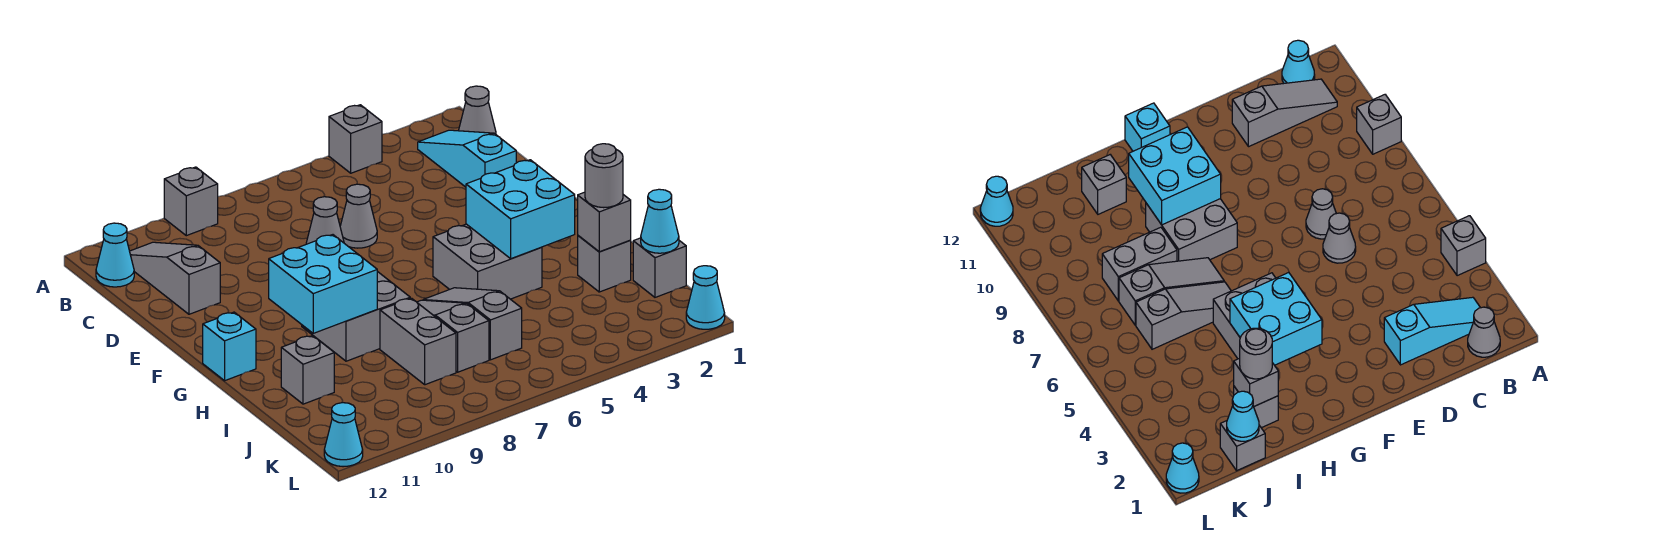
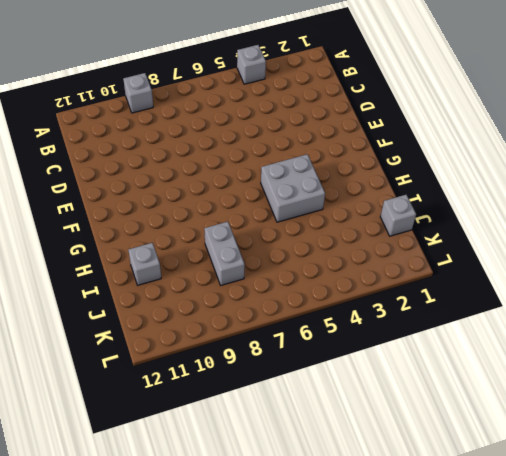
none -> grey 1x1 cone [459,86,496,134]
none -> cyan 1x3 slope [418,130,516,187]
none -> grey 1x3 slope [130,242,220,314]

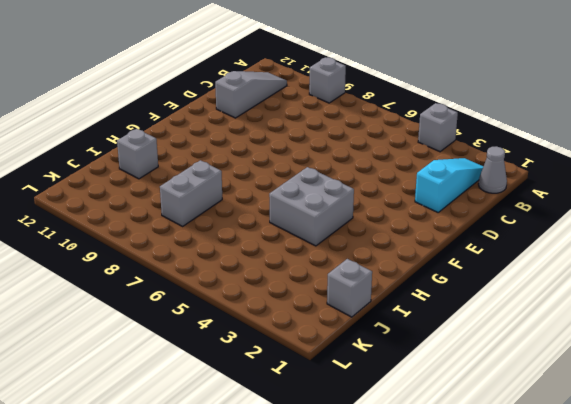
none -> cyan 1x1 cone [96,223,134,287]
none -> grey 1x1 cone [340,184,377,248]
none -> grey 1x1 cone [306,197,344,244]

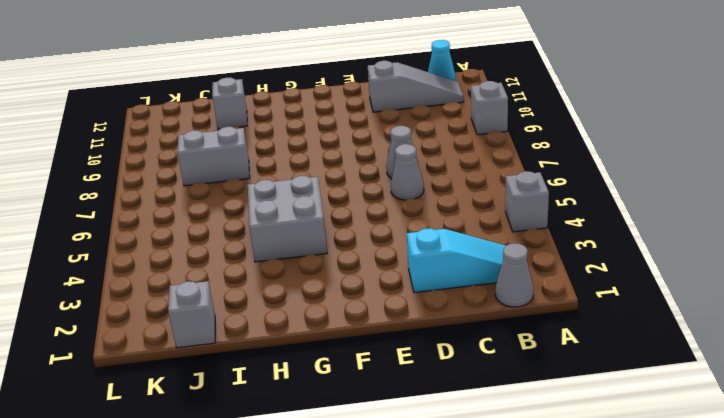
none -> grey 2x2 brick [302,271,410,361]
none -> cyan 1x1 brick [203,312,256,381]
none -> grey 1x3 slope [424,288,522,360]

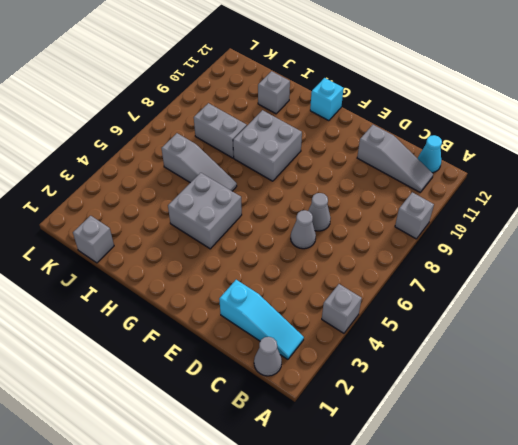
none -> grey 1x3 slope [417,300,489,372]
none -> grey 1x1 brick [578,236,631,292]
none -> cyan 1x1 cone [686,266,725,329]

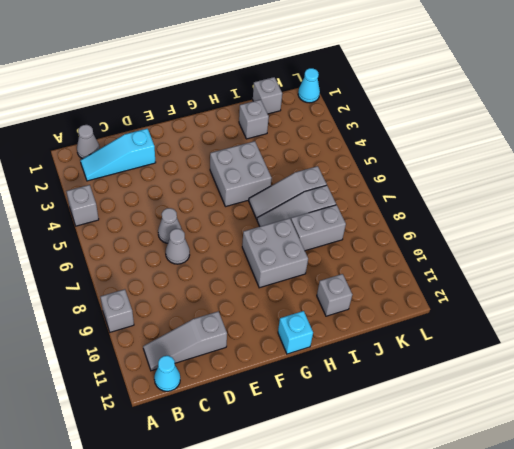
none -> cyan 1x1 cone [324,403,363,467]
none -> cyan 2x2 brick [466,160,575,259]
none -> cyan 2x2 brick [269,235,377,333]

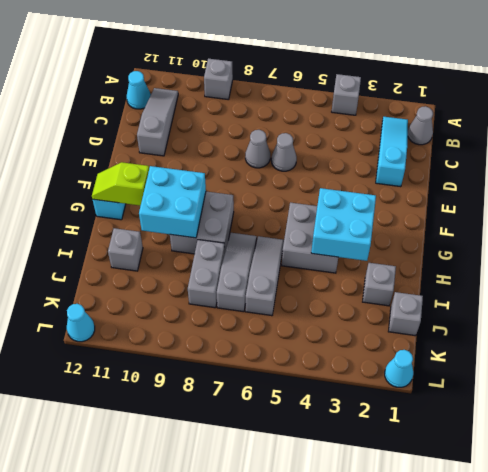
lime 1x2 slope [92,162,149,206] -> none
none -> grey 1x1 brick [578,192,631,252]
none -> cyan 1x1 cone [641,189,679,253]
none -> grey 1x1 round brick [585,144,623,208]

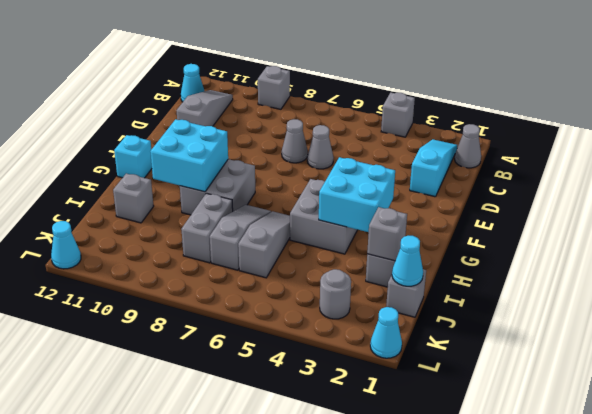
grey 1x1 round brick [320,269,351,319] -> grey 1x1 round brick moved to [585,144,623,208]

